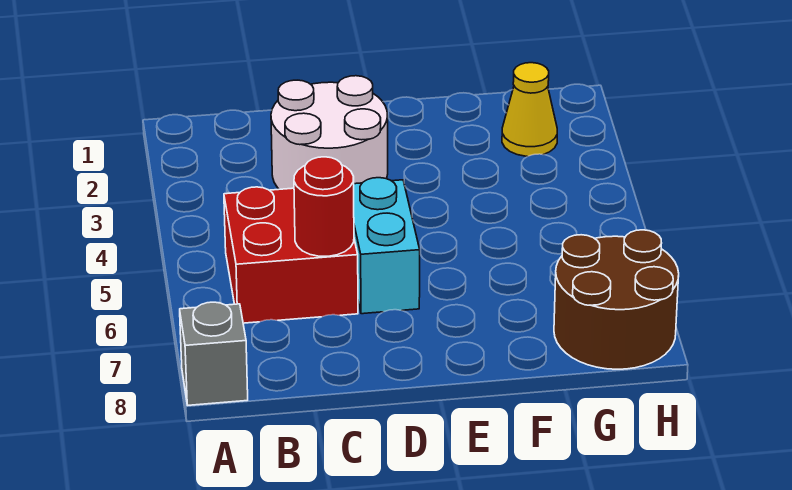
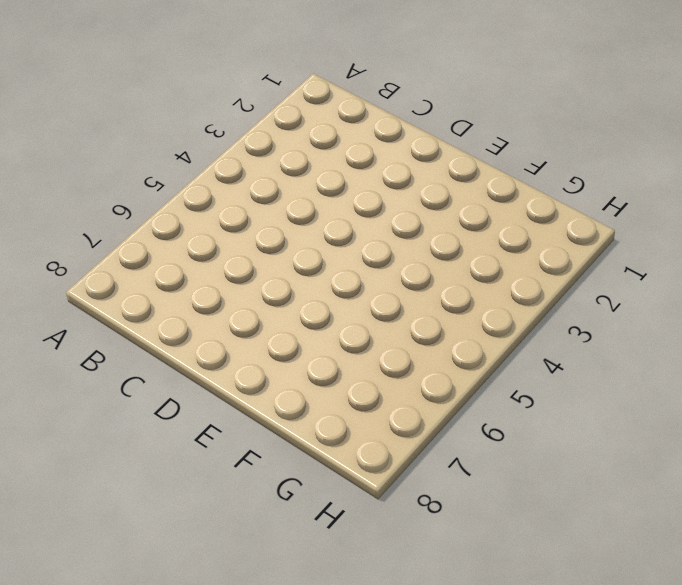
none -> grey 1x1 brick [180,302,248,405]
none -> red 2x2 brick [224,187,358,323]

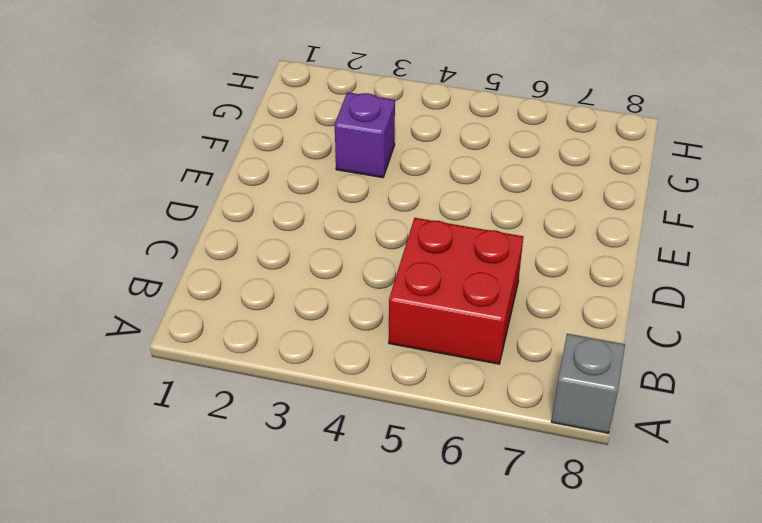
purple 1x1 brick [335,92,395,178] -> none
none -> white 2x2 round brick [271,76,388,189]
none -> cyan 1x2 brick [354,178,420,314]

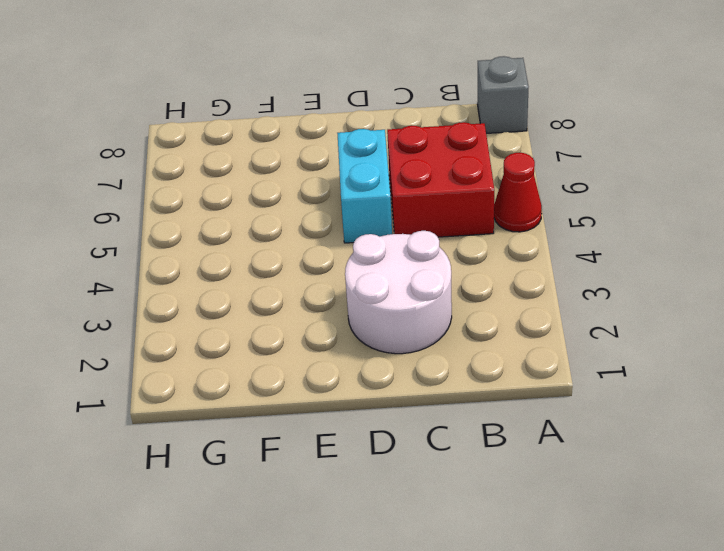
red 1x1 cone [494,153,542,232] -> none
none -> yellow 1x1 cone [502,63,557,156]
none -> brown 2x2 round brick [554,230,679,369]

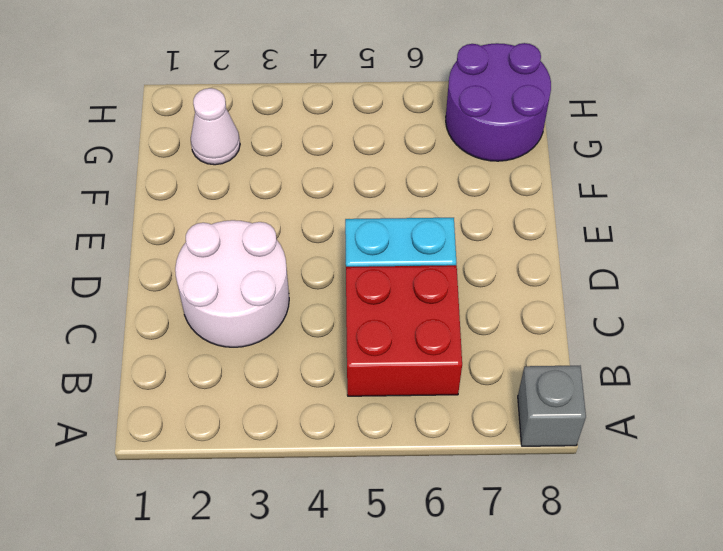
white 1x1 cone [191,88,240,165] -> yellow 1x1 cone [502,63,557,156]
purple 2x2 round brick [446,43,551,161] -> brown 2x2 round brick [554,230,679,369]
none -> red 1x1 round brick [294,157,354,256]

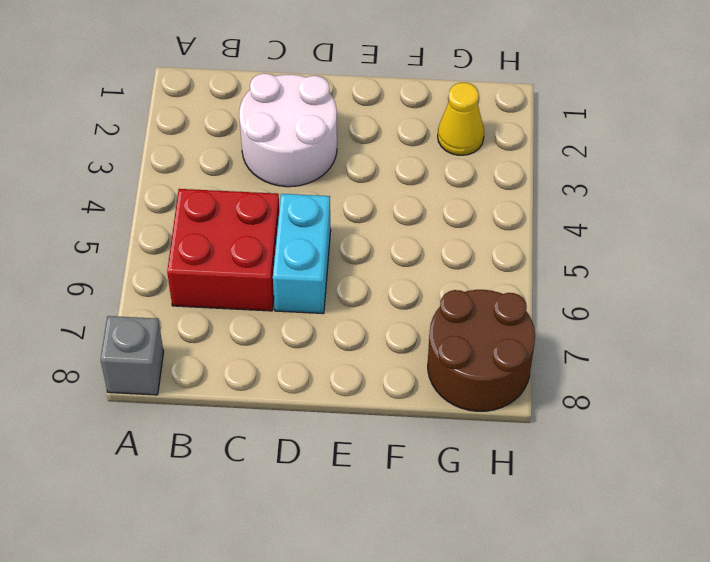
none -> red 1x1 round brick [294,157,354,256]

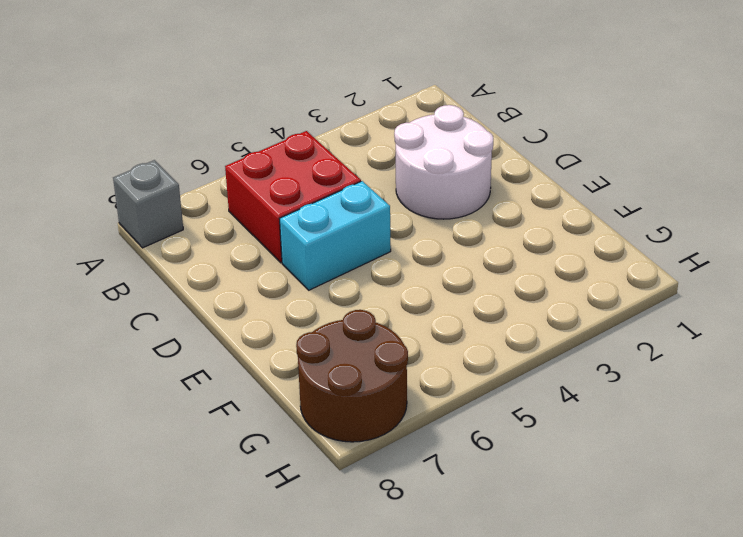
none -> yellow 1x1 cone [502,63,557,156]
none -> red 1x1 round brick [294,157,354,256]

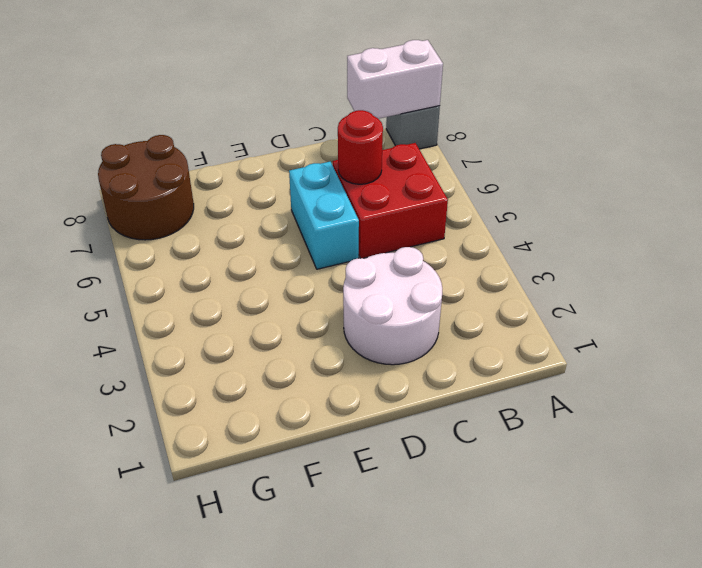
white 1x2 brick [347,40,443,119] -> none
none -> yellow 1x1 cone [502,63,557,156]

